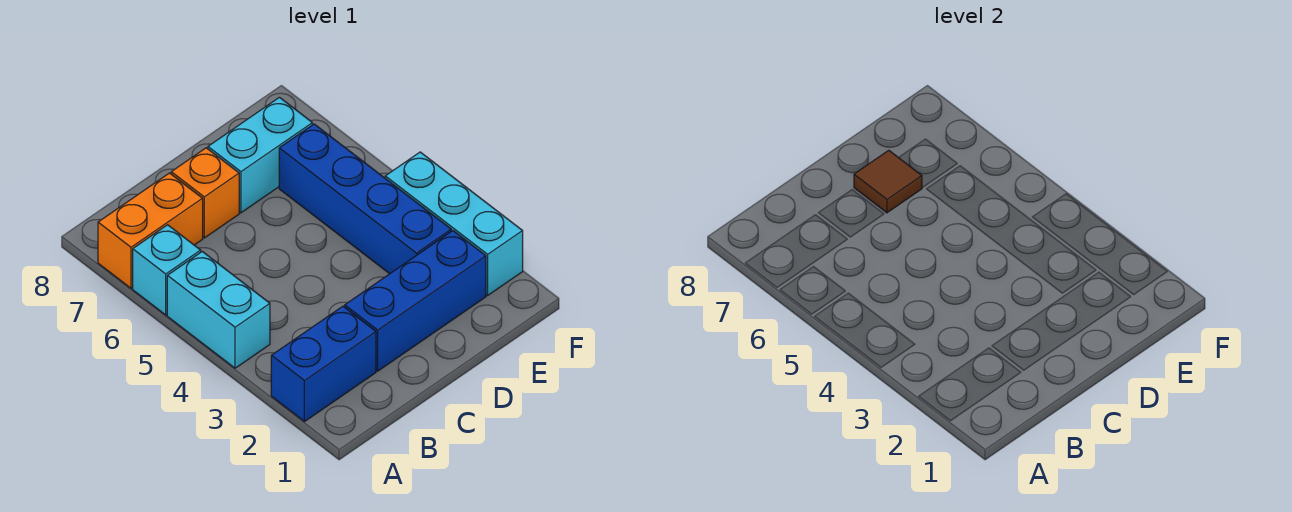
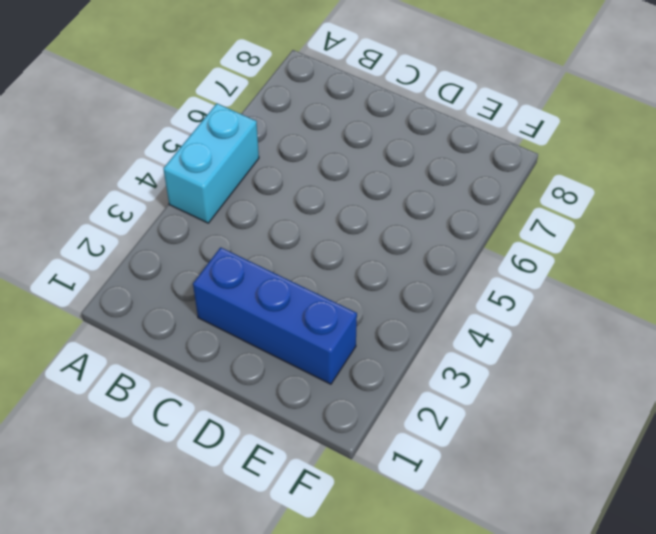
none -> blue 1x2 brick [271,306,376,422]
none -> cyan 1x1 brick [133,225,201,315]

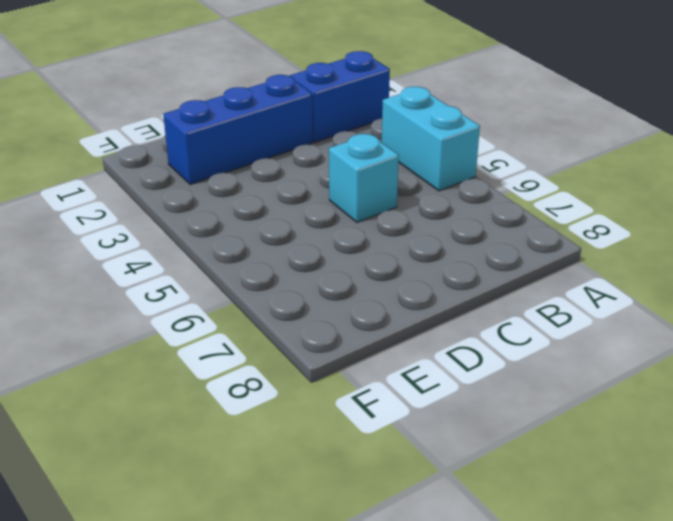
cyan 1x1 brick [329,134,399,222] -> cyan 1x1 brick moved to [133,225,201,315]
none -> orange 1x2 brick [98,173,203,288]
none -> orange 1x1 brick [171,148,239,238]

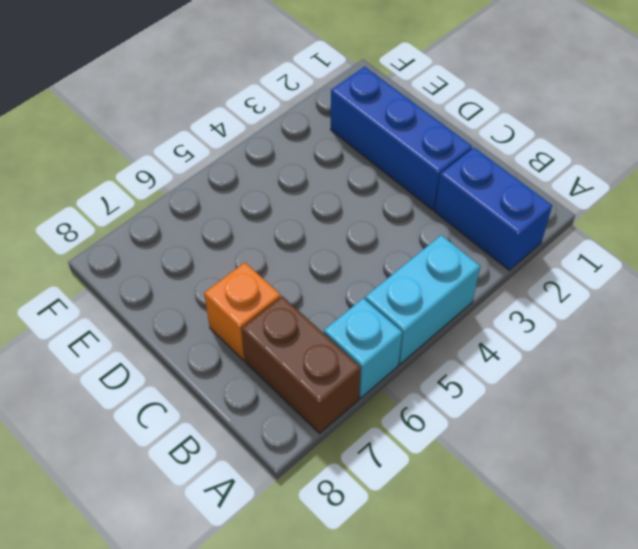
brown 1x2 brick [242,296,361,433] -> orange 1x2 brick [98,173,203,288]
none -> cyan 1x2 brick [208,97,312,213]
none -> blue 1x4 brick [279,124,451,274]

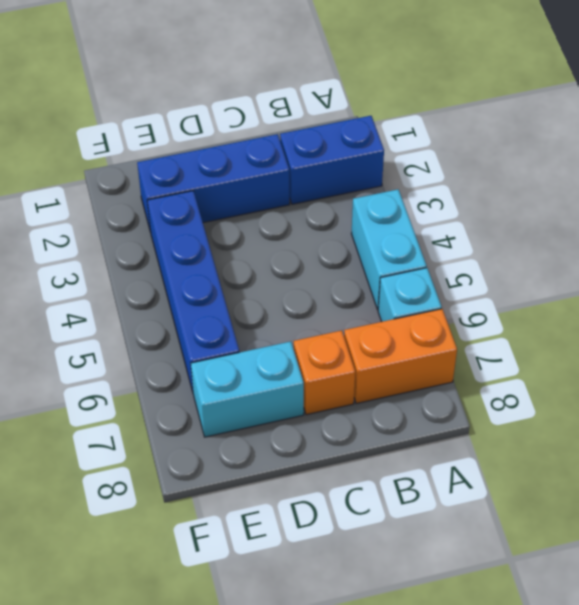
none -> cyan 1x3 brick [385,152,523,295]
none -> brown 1x1 tile [854,150,922,213]

